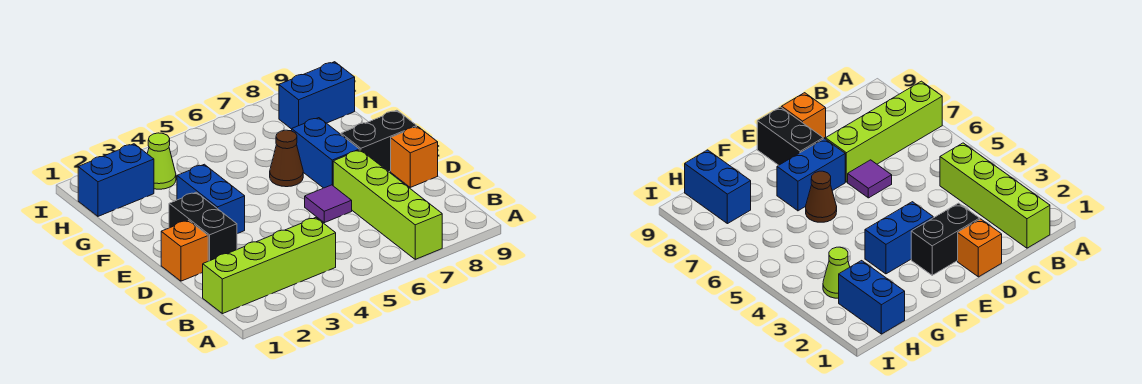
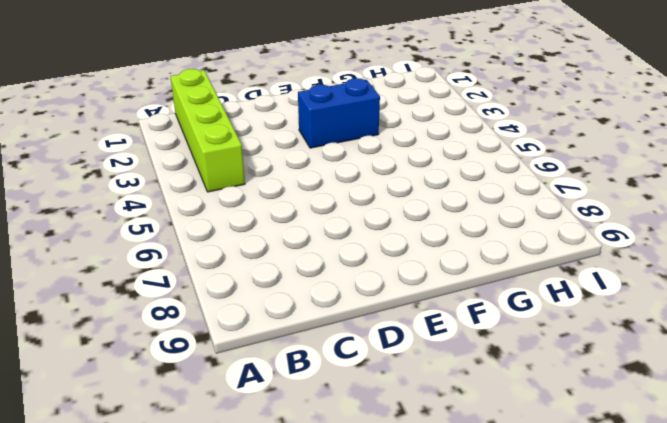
none -> lime 1x4 brick [333,150,442,259]
none -> orange 1x1 brick [161,220,208,281]
none -> black 1x2 brick [169,192,237,261]

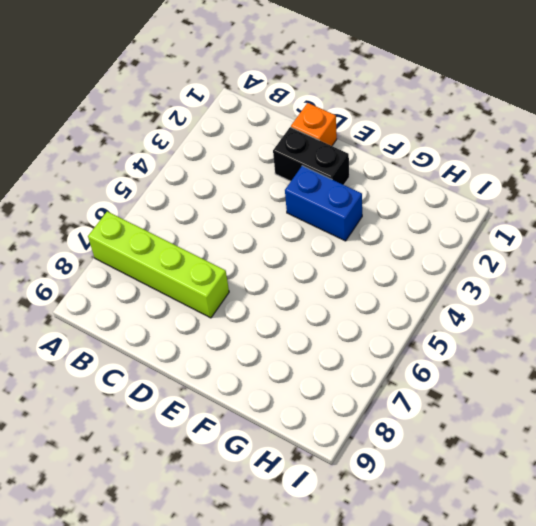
none -> lime 1x4 brick [203,218,336,314]
none -> purple 1x1 tile [305,185,352,223]
none -> orange 1x1 brick [391,127,438,187]

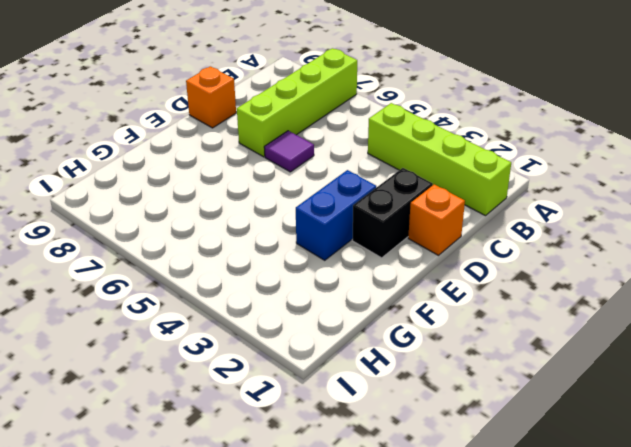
none -> blue 1x2 brick [292,118,359,188]
none -> black 1x2 brick [341,110,417,172]
none -> brown 1x1 cone [270,130,303,187]

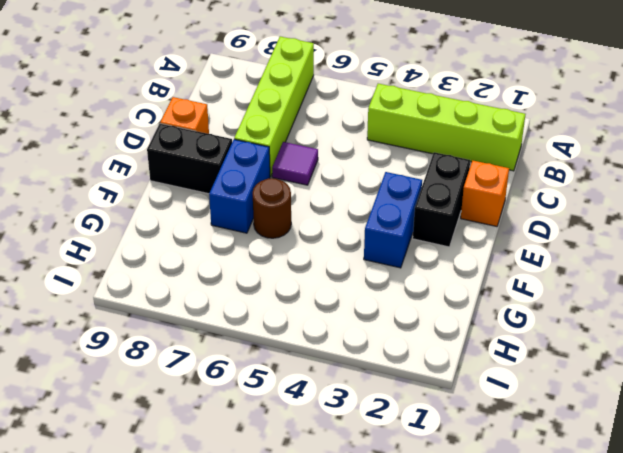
brown 1x1 round brick [253,178,291,238] -> brown 1x1 cone [270,130,303,187]
none -> blue 1x2 brick [78,144,154,216]
none -> lime 1x1 cone [147,133,176,189]
none -> blue 1x2 brick [279,62,355,129]

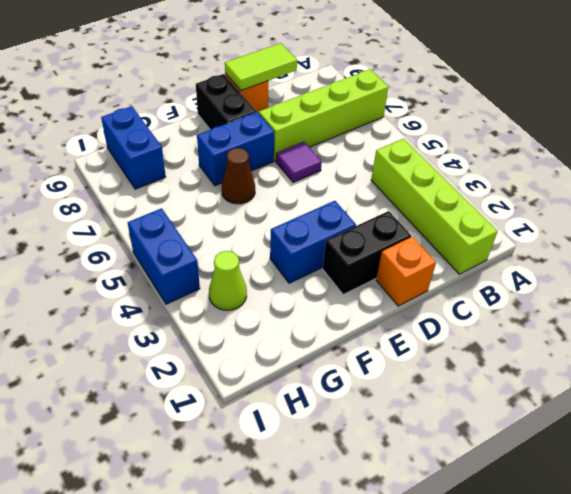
lime 1x2 tile [225,43,297,91] -> none
blue 1x2 brick [128,208,200,304] -> blue 1x2 brick moved to [78,144,154,216]

